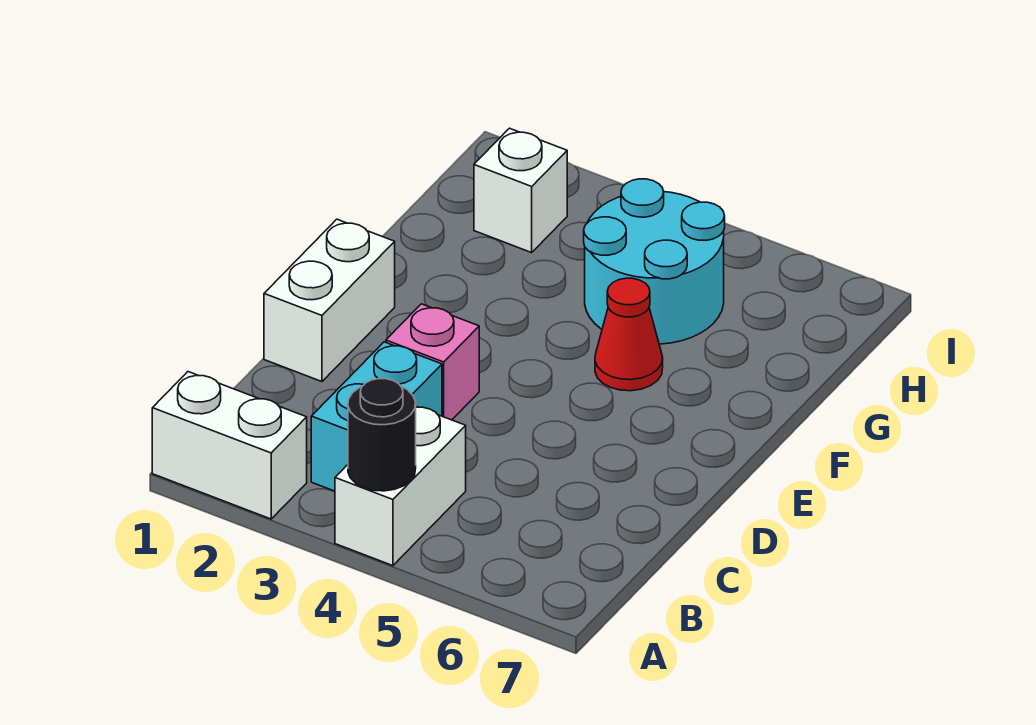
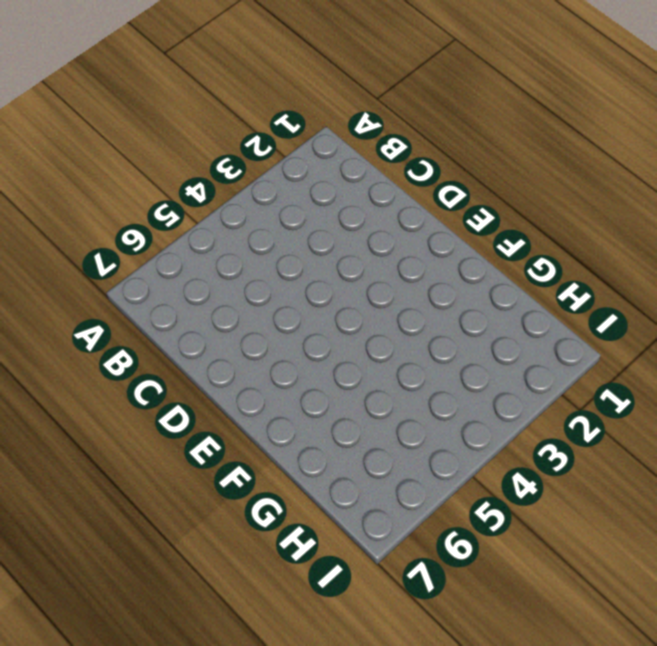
none -> white 1x2 brick [152,372,307,519]
none -> white 1x2 brick [335,407,466,566]

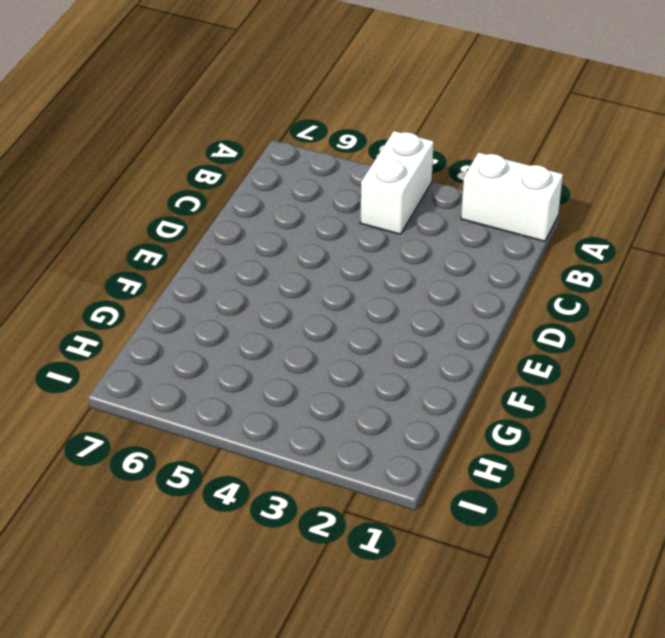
none -> cyan 1x2 brick [311,342,442,491]
none -> white 1x2 brick [264,219,395,382]

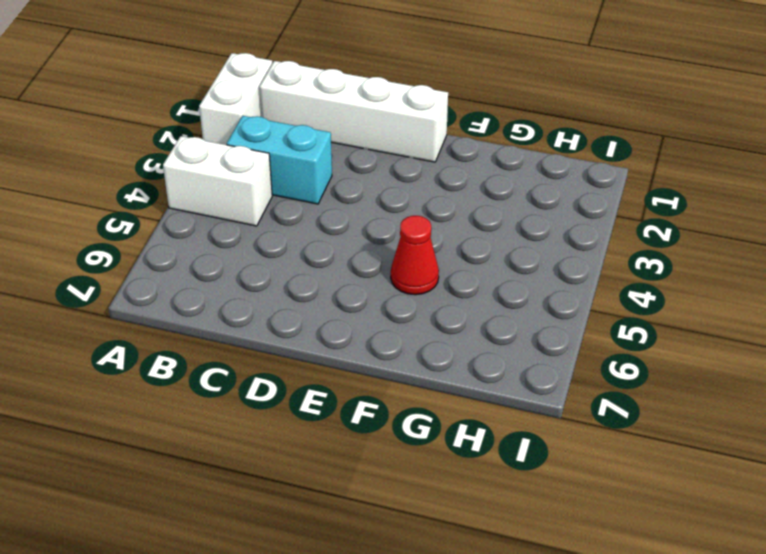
white 1x4 brick [260,61,448,162] -> white 1x2 brick [264,219,395,382]
none -> pink 1x1 brick [386,304,479,420]
none -> cyan 2x2 round brick [584,179,725,344]

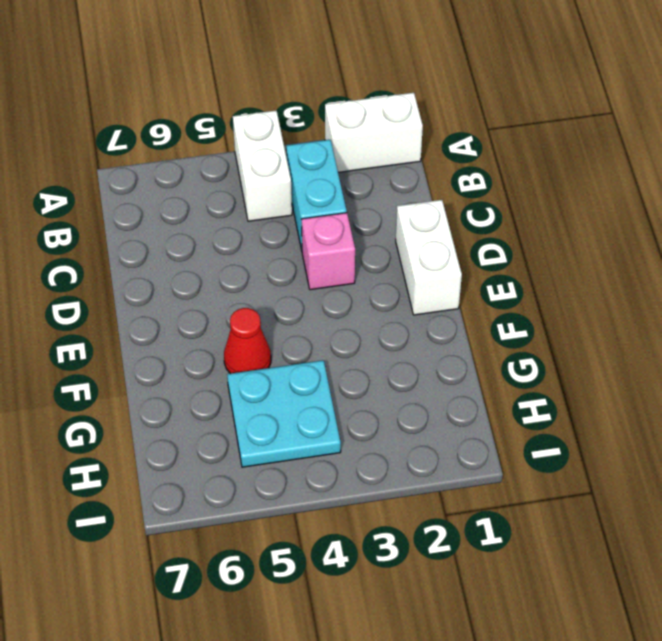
cyan 2x2 plate [227,360,341,467] -> cyan 2x2 round brick [584,179,725,344]
none -> white 1x1 brick [474,128,567,253]
none -> black 1x1 round brick [348,379,416,491]

